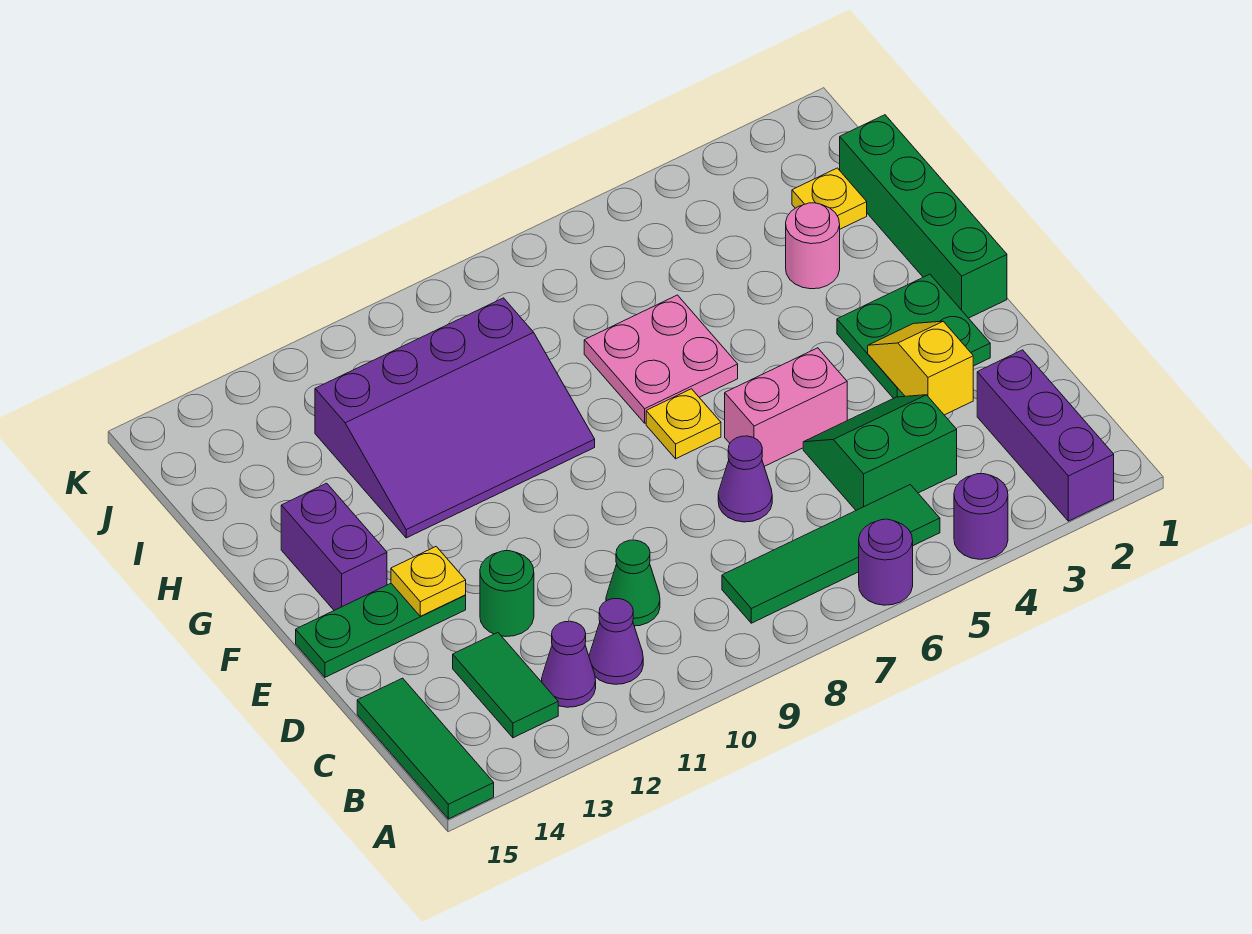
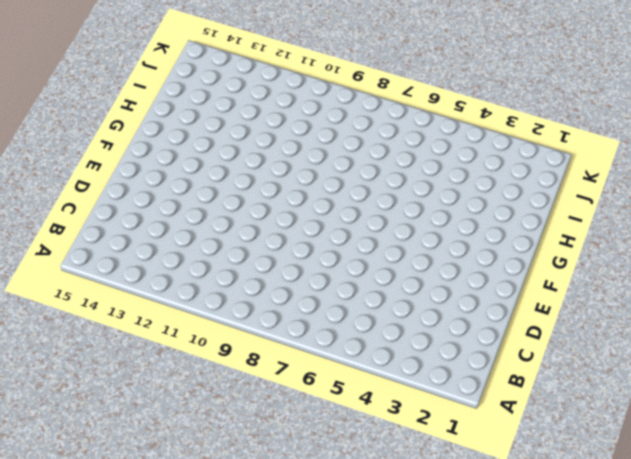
none -> purple 1x3 brick [977,350,1114,521]
none -> purple 1x1 round brick [954,474,1008,559]
none -> purple 1x1 round brick [859,519,913,605]

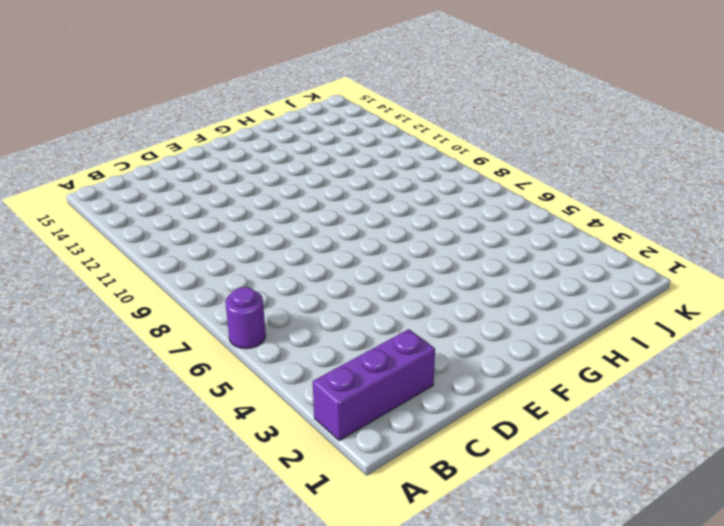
none -> purple 1x1 round brick [954,474,1008,559]
none -> green 1x3 tile [357,678,494,819]
none -> green 1x4 tile [722,485,940,623]

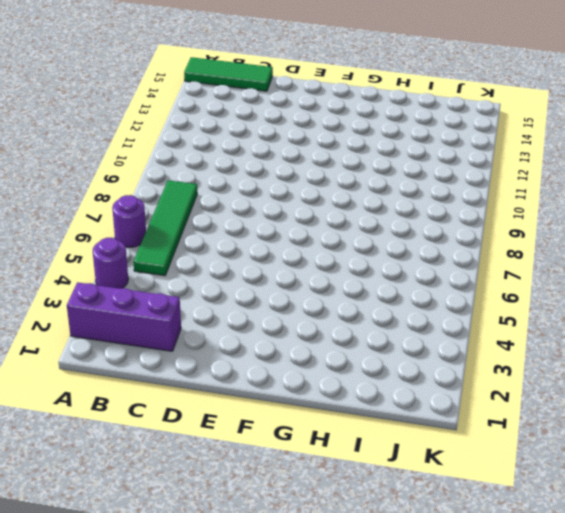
none -> purple 1x1 cone [589,599,643,684]
none -> purple 1x1 cone [542,621,596,707]
none -> green 1x2 tile [453,633,558,738]

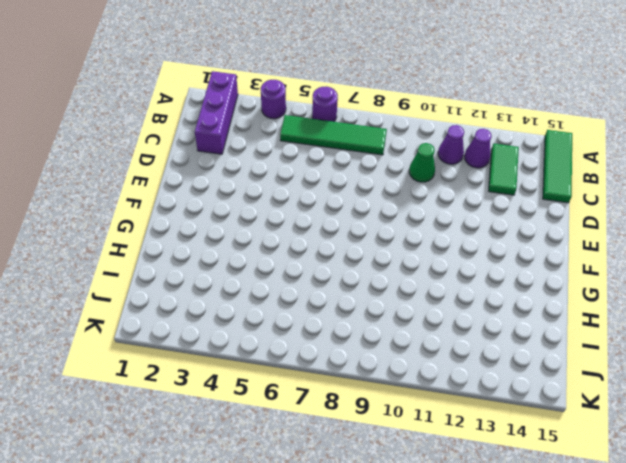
none -> green 2x2 slope [803,395,957,510]
none -> purple 1x1 cone [718,436,772,522]
none -> green 1x1 round brick [480,551,534,637]

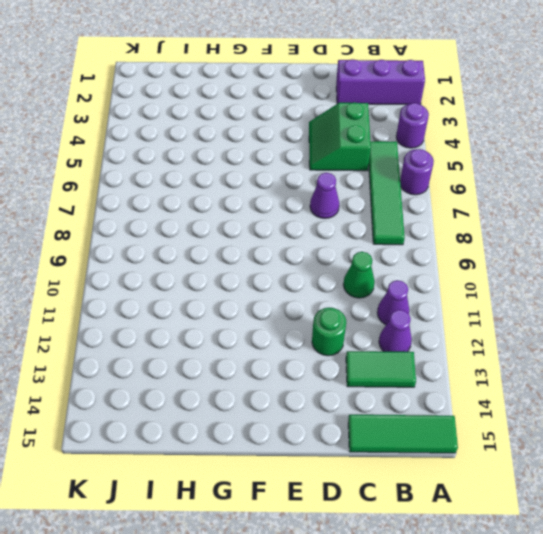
none -> green 2x2 plate [837,274,990,398]
none -> pink 1x2 brick [725,348,847,466]
none -> green 1x3 plate [296,584,466,677]

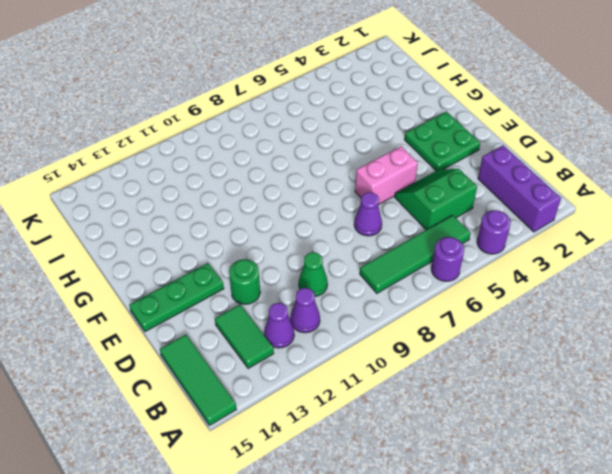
none -> green 1x4 brick [840,115,1007,318]
none -> yellow 1x1 plate [646,389,721,459]
none -> purple 1x2 brick [281,483,387,610]

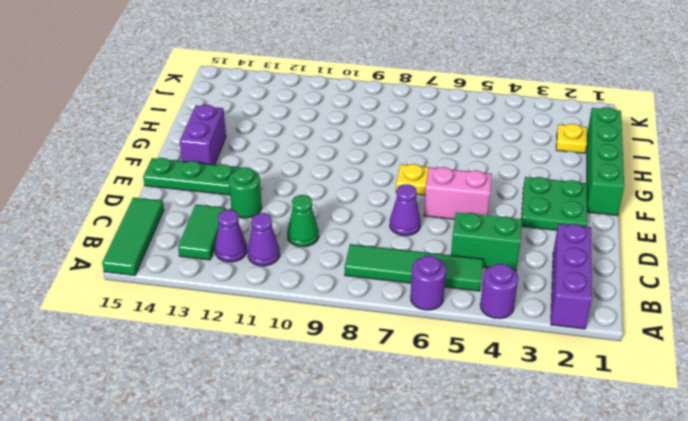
none -> pink 2x2 plate [584,295,738,423]
none -> purple 3x4 slope [315,298,595,538]
none -> pink 1x1 round brick [786,203,840,289]

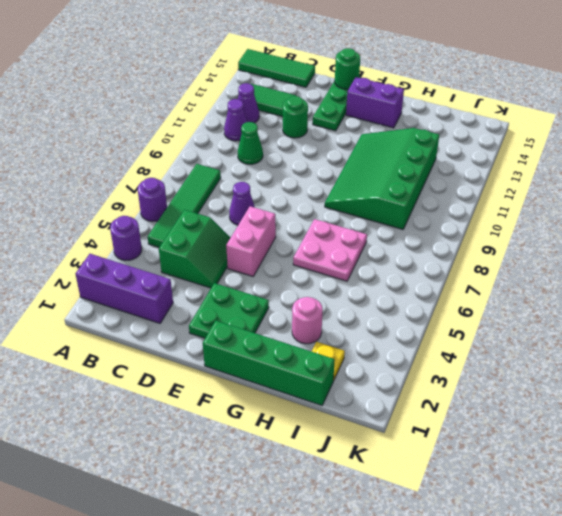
green 1x1 round brick [335,48,360,89] -> none
green 3x4 slope [325,128,439,229] -> purple 3x4 slope [315,298,595,538]
none -> yellow 1x1 plate [646,389,721,459]
none -> yellow 1x2 slope [868,321,973,415]
none -> yellow 1x1 plate [391,547,466,616]

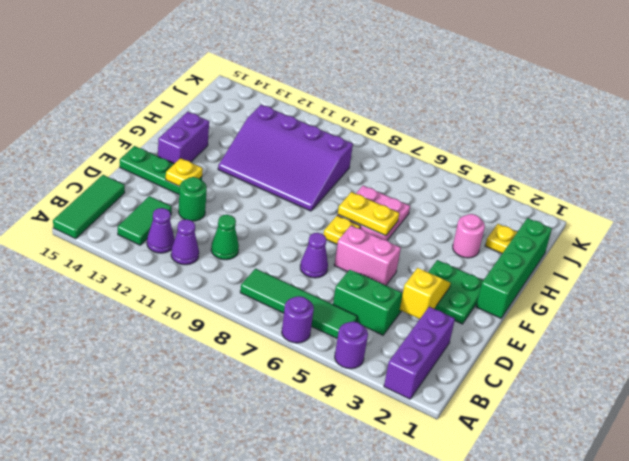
yellow 1x2 plate [338,192,399,236] -> none

